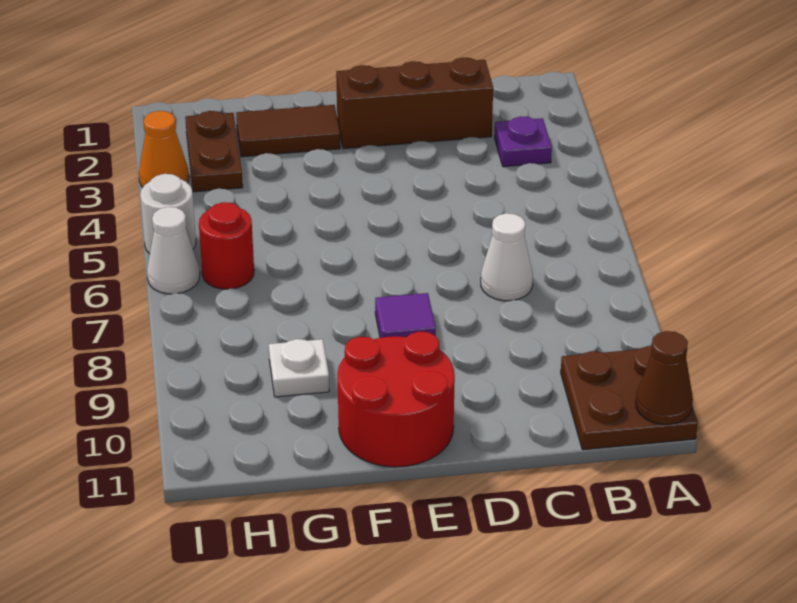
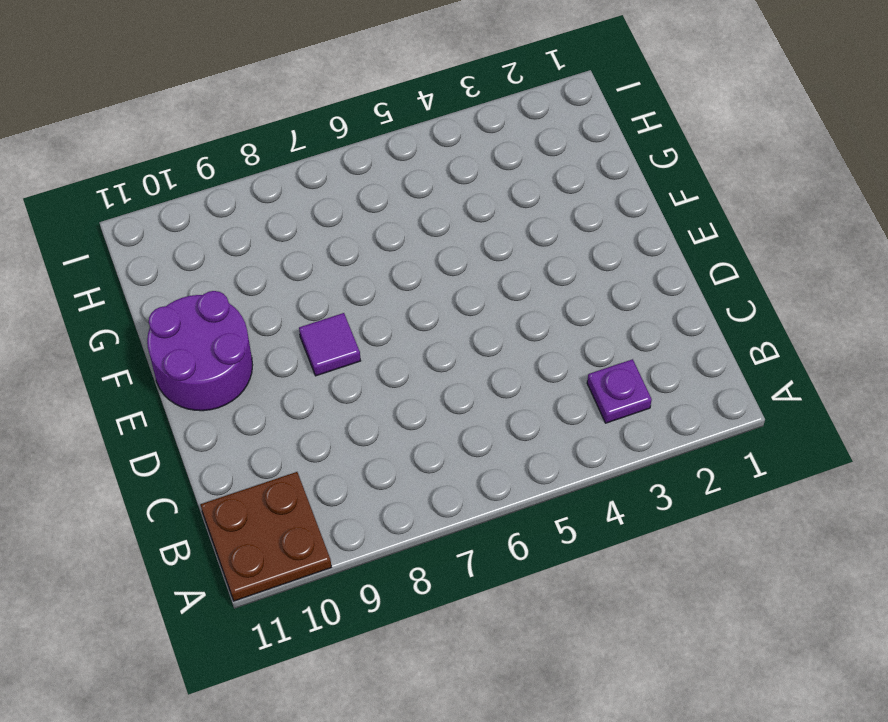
purple 2x2 round brick [147,291,253,411] -> red 2x2 round brick [338,331,455,467]
none -> brown 1x3 brick [336,58,493,149]
none -> white 1x1 cone [481,213,533,301]
none -> brown 1x2 tile [236,105,340,157]

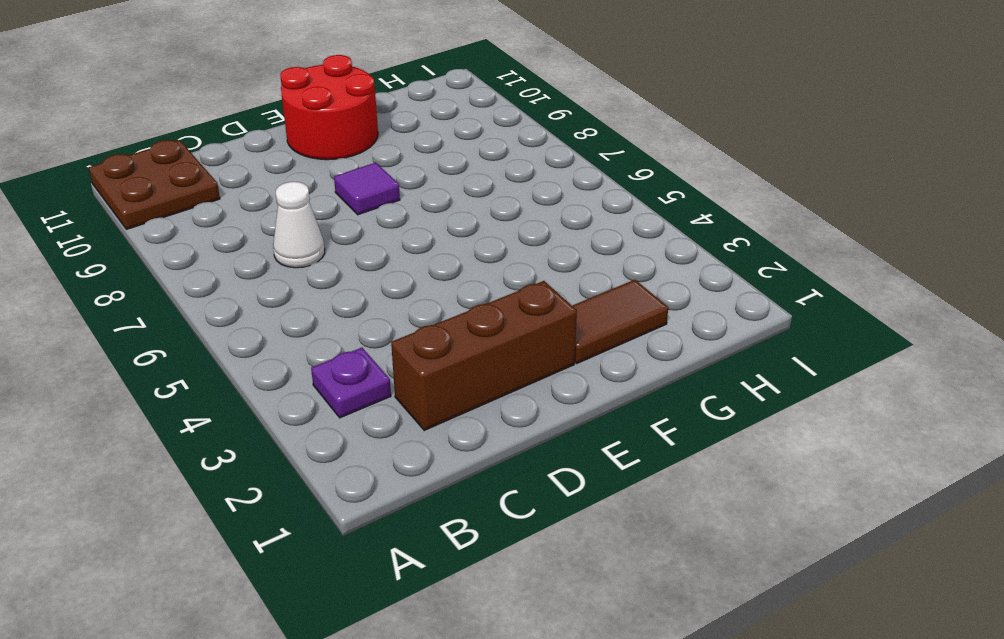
none -> white 1x1 plate [269,339,329,397]
none -> brown 1x2 plate [185,111,243,192]
none -> red 1x1 round brick [199,202,254,289]

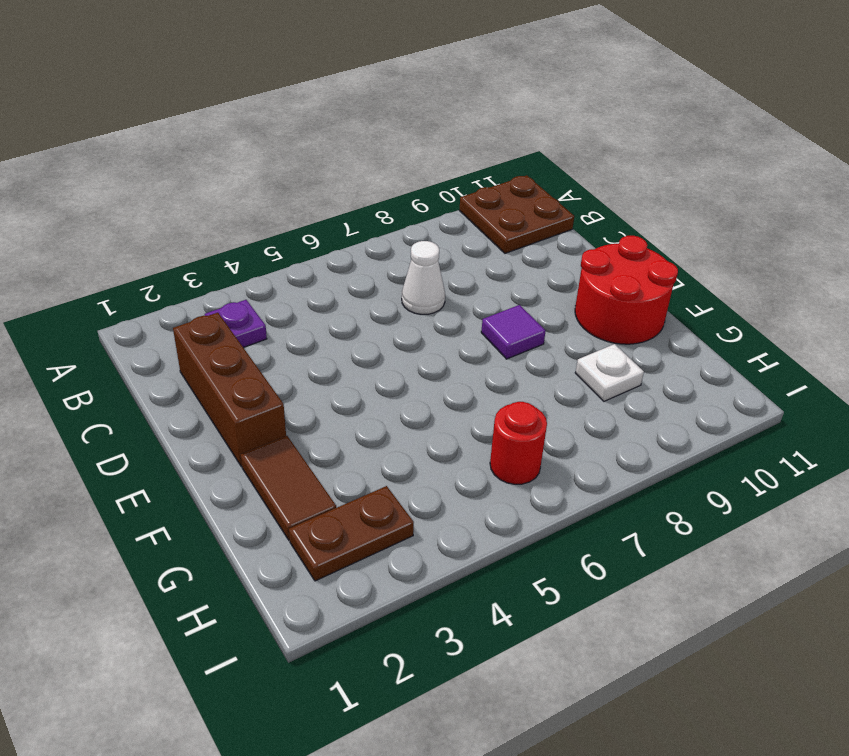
none -> orange 1x1 cone [139,111,189,187]
none -> white 1x1 round brick [140,174,196,254]
none -> white 1x1 cone [147,207,200,294]

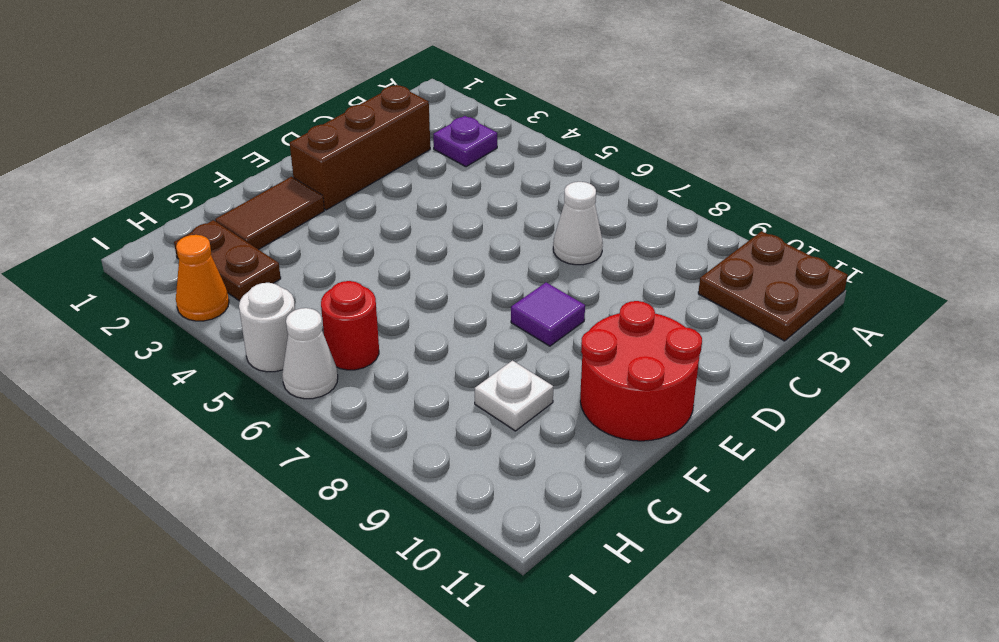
none -> brown 1x1 cone [636,331,693,424]

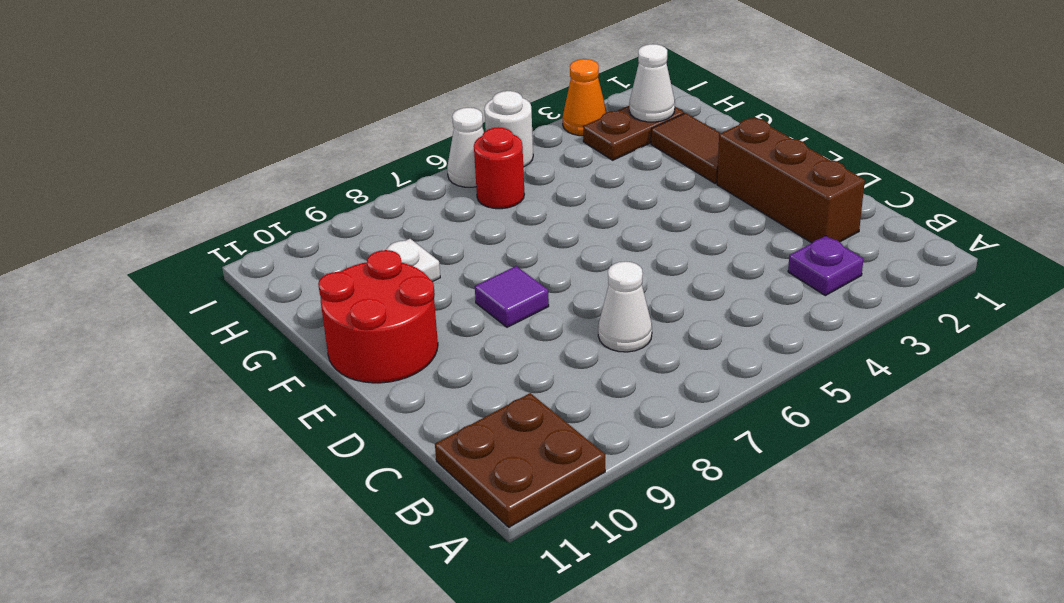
white 1x1 cone [629,44,675,122] -> none
none -> brown 1x1 cone [636,331,693,424]

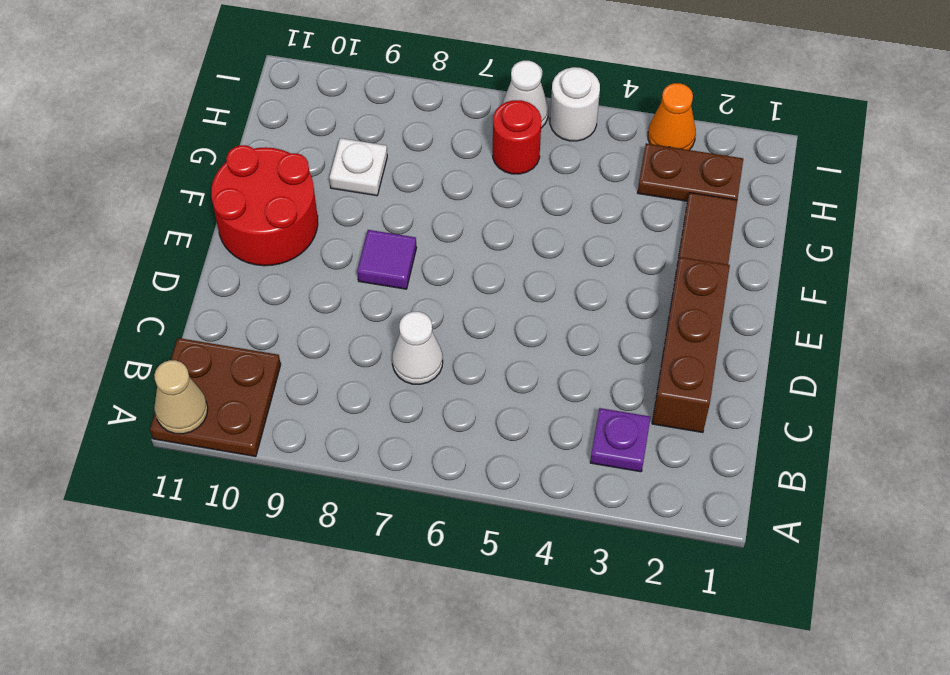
tan 1x1 cone [154,360,208,434] -> brown 1x1 cone [636,331,693,424]

